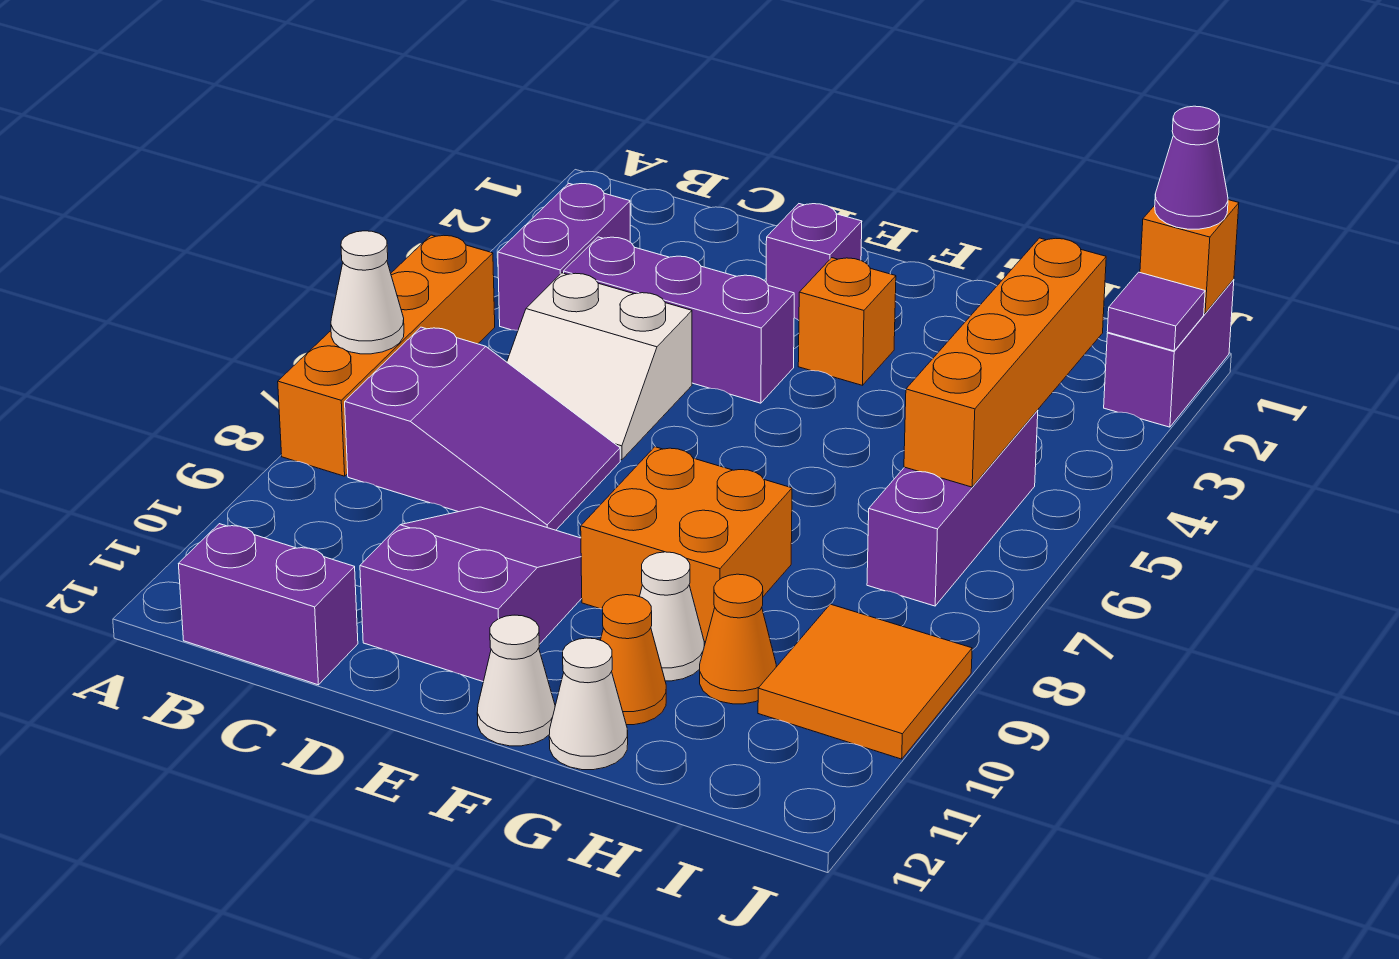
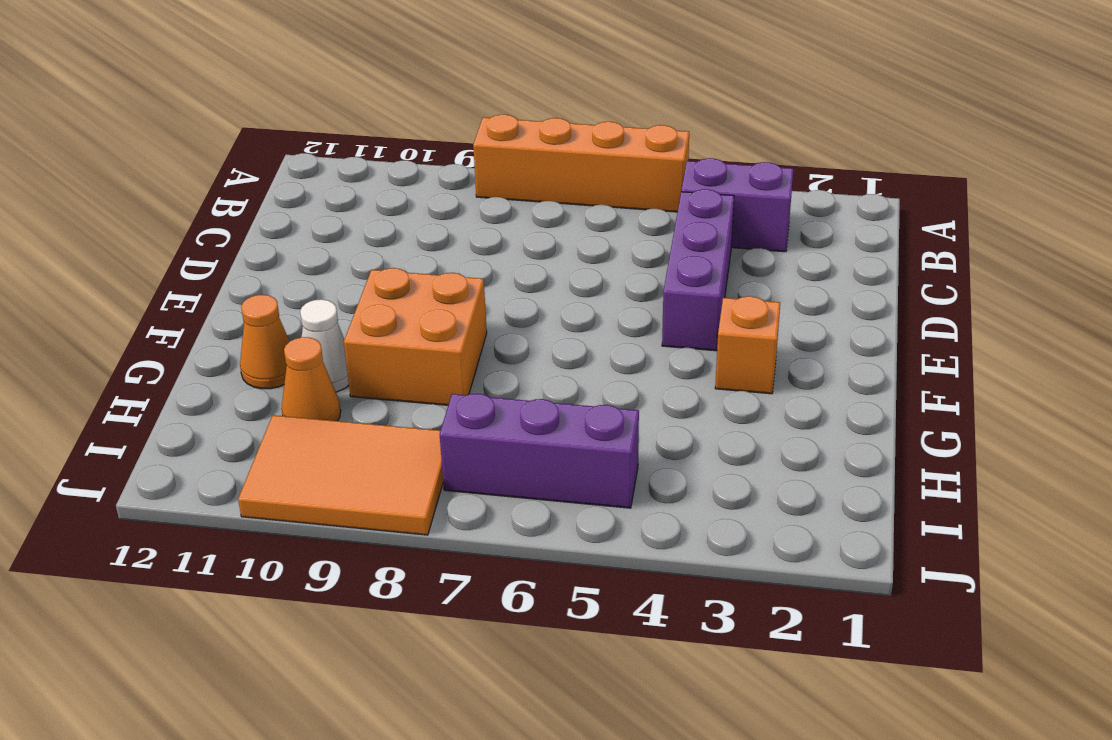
orange 2x3 tile [238,415,443,535] -> orange 2x2 tile [758,604,972,759]
none -> purple 2x3 slope [345,327,620,530]
none -> purple 1x2 brick [178,524,358,685]
none -> white 2x2 slope [507,273,692,460]

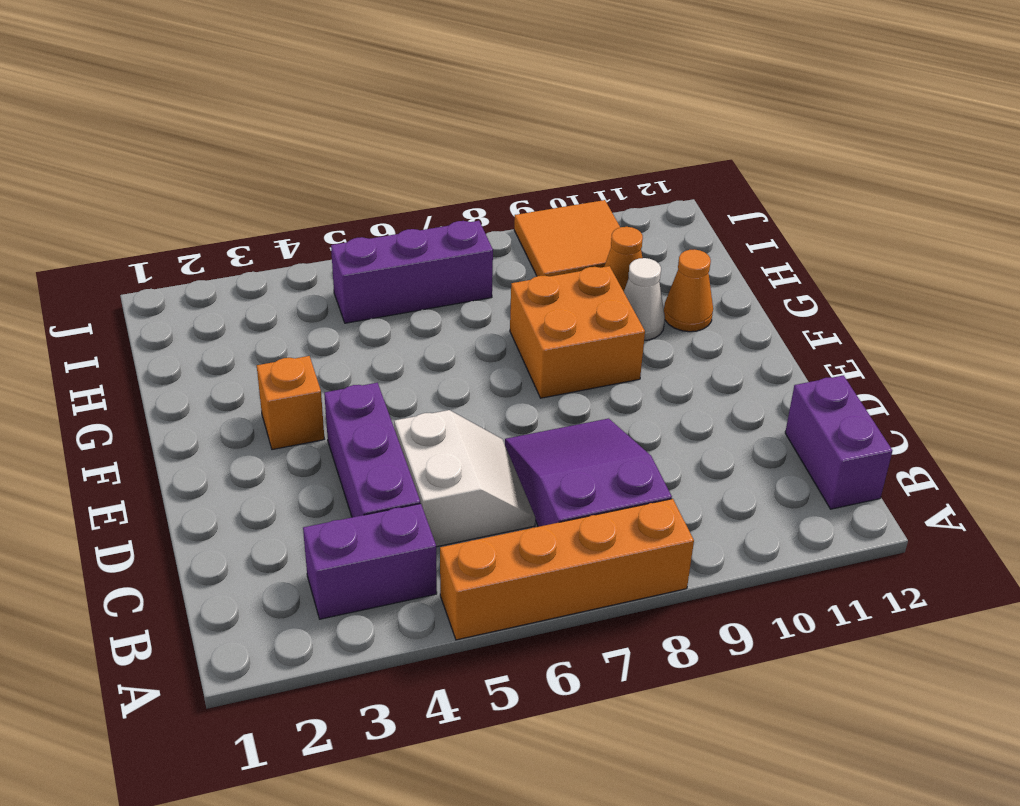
none -> purple 2x3 slope [360,507,582,682]
none -> purple 1x1 brick [766,204,862,320]
none -> white 1x1 cone [477,615,555,746]

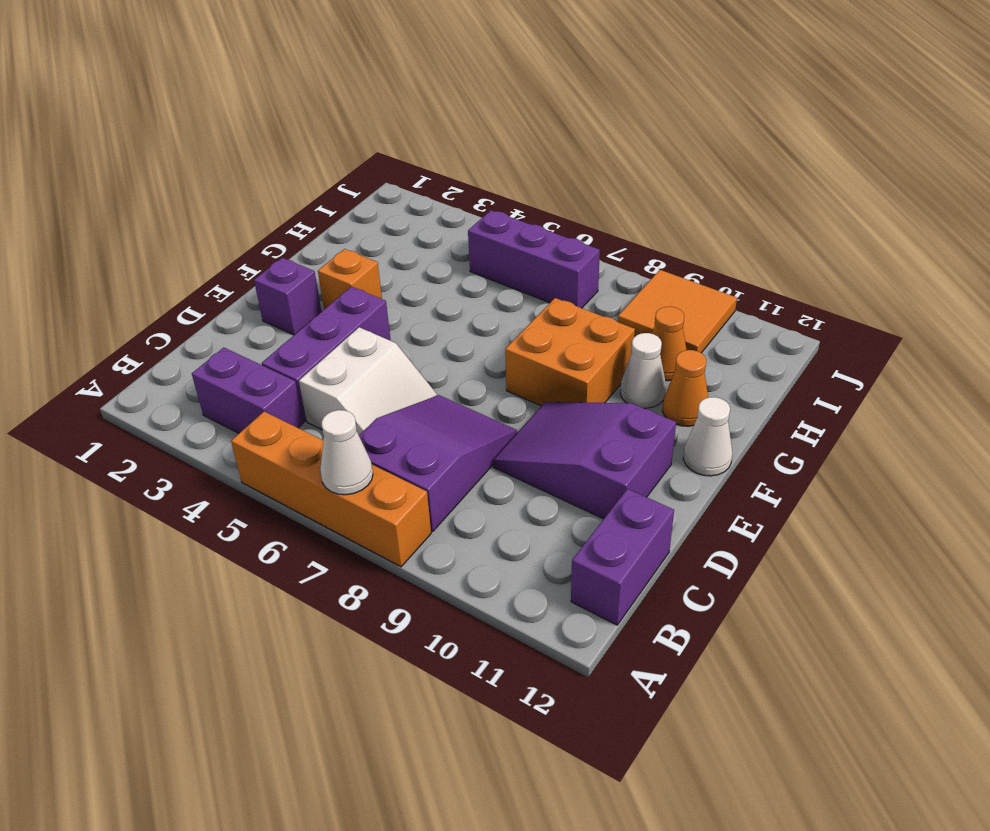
none -> white 1x1 cone [549,638,628,770]
none -> purple 1x2 brick [1104,279,1234,427]
none -> orange 1x4 brick [904,238,1106,487]

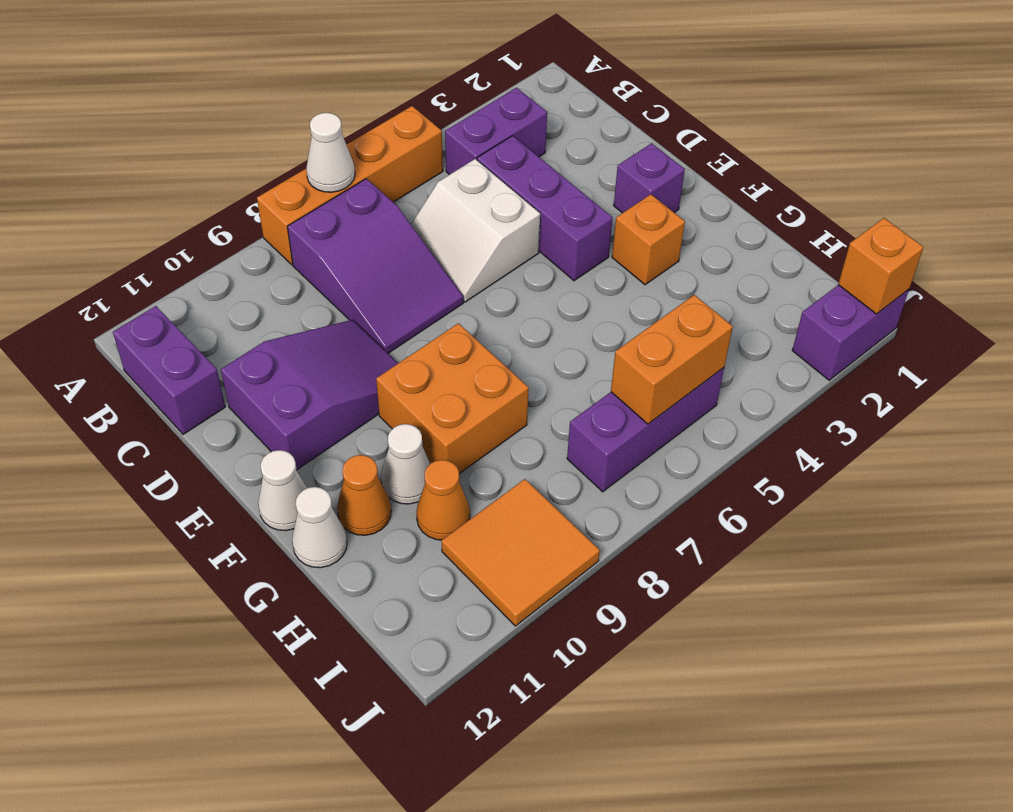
orange 1x2 brick [611,295,733,424] -> orange 1x4 brick [904,238,1106,487]
none -> purple 1x1 tile [1107,272,1205,351]
none -> purple 1x1 cone [1155,106,1228,229]

